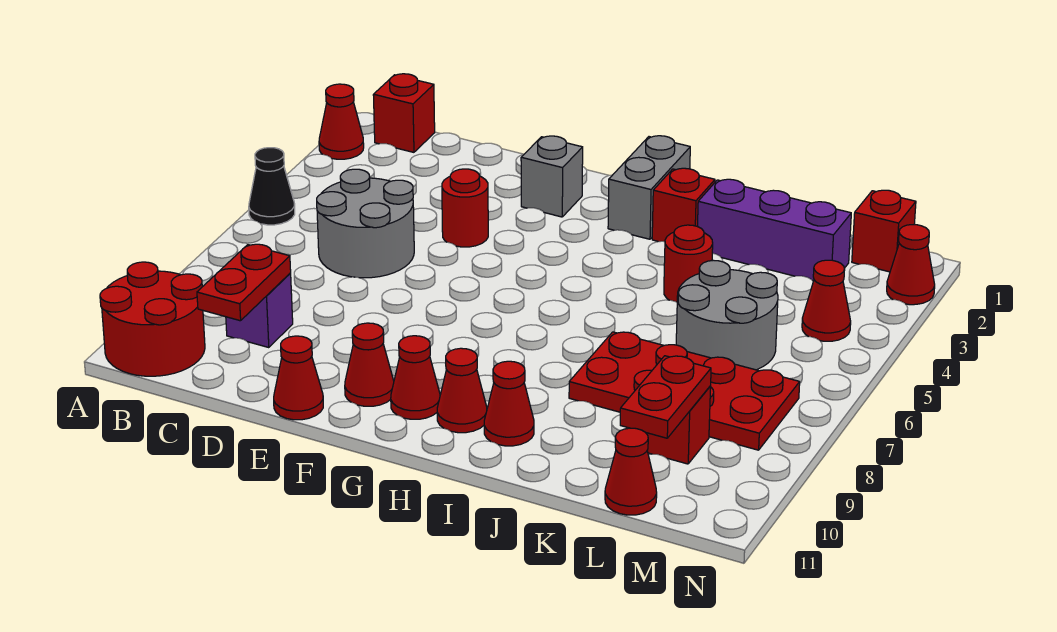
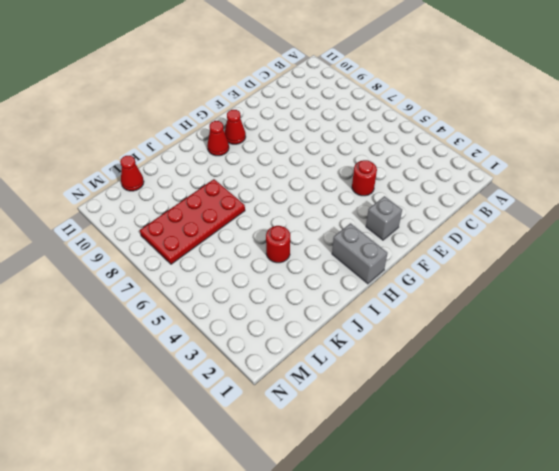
none -> red 1x1 cone [319,84,364,159]
none -> black 1x1 cone [249,148,295,225]
none -> red 2x2 round brick [100,262,205,376]

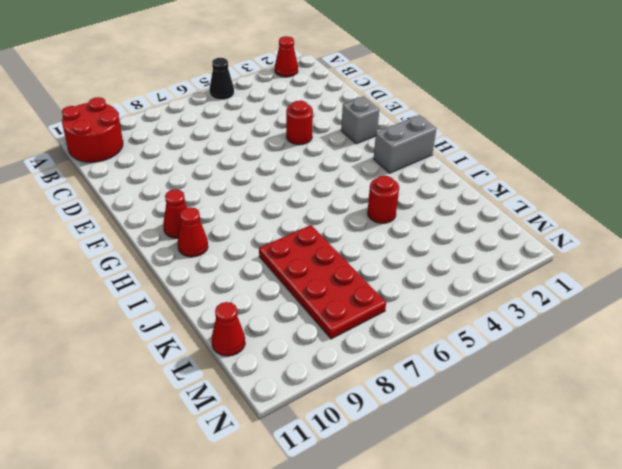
none -> red 1x1 brick [373,74,435,152]
none -> grey 2x2 round brick [317,169,414,278]
none -> purple 1x1 brick [226,273,293,348]

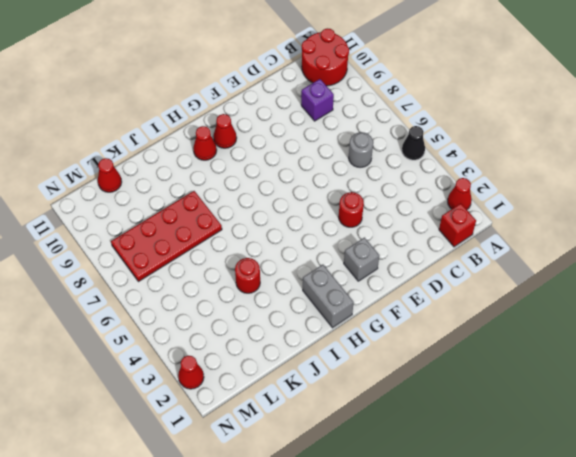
grey 1x1 round brick [349,132,373,168] -> grey 2x2 round brick [317,169,414,278]
none -> red 1x1 cone [274,336,323,420]
none -> red 1x1 cone [345,323,394,406]
none -> red 1x1 brick [652,168,715,242]

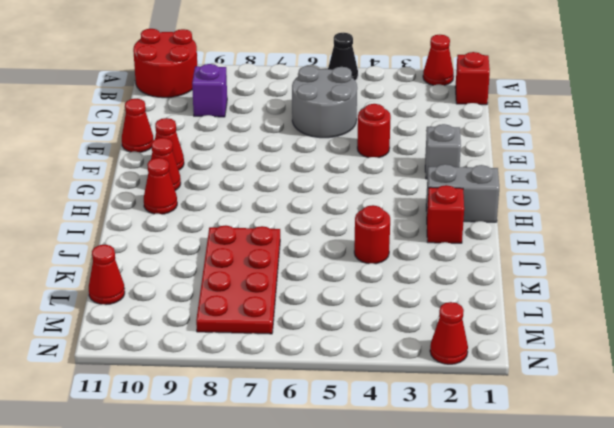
none -> red 1x1 cone [484,361,534,446]
none -> purple 1x3 brick [697,179,851,281]
none -> grey 2x2 round brick [676,260,778,370]

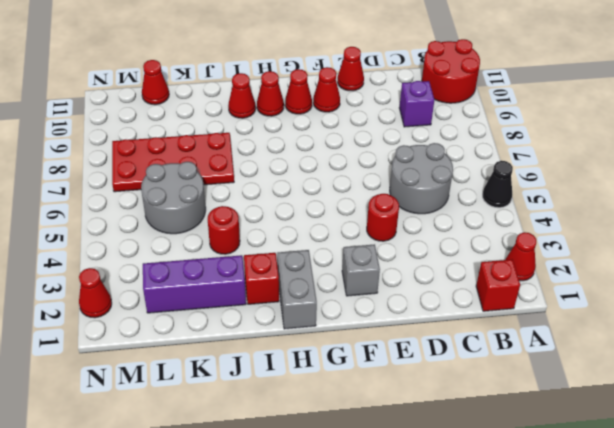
none -> red 1x1 brick [646,386,711,464]
none -> red 1x1 brick [852,190,916,272]
none -> red 1x1 cone [802,260,851,341]

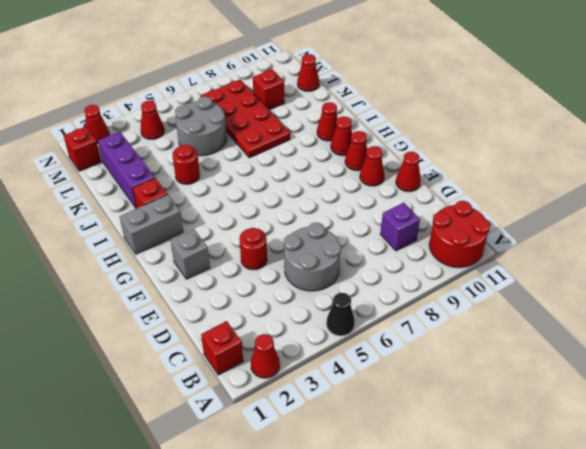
none -> red 1x2 plate [197,244,291,321]
none -> red 1x2 plate [620,356,711,438]

